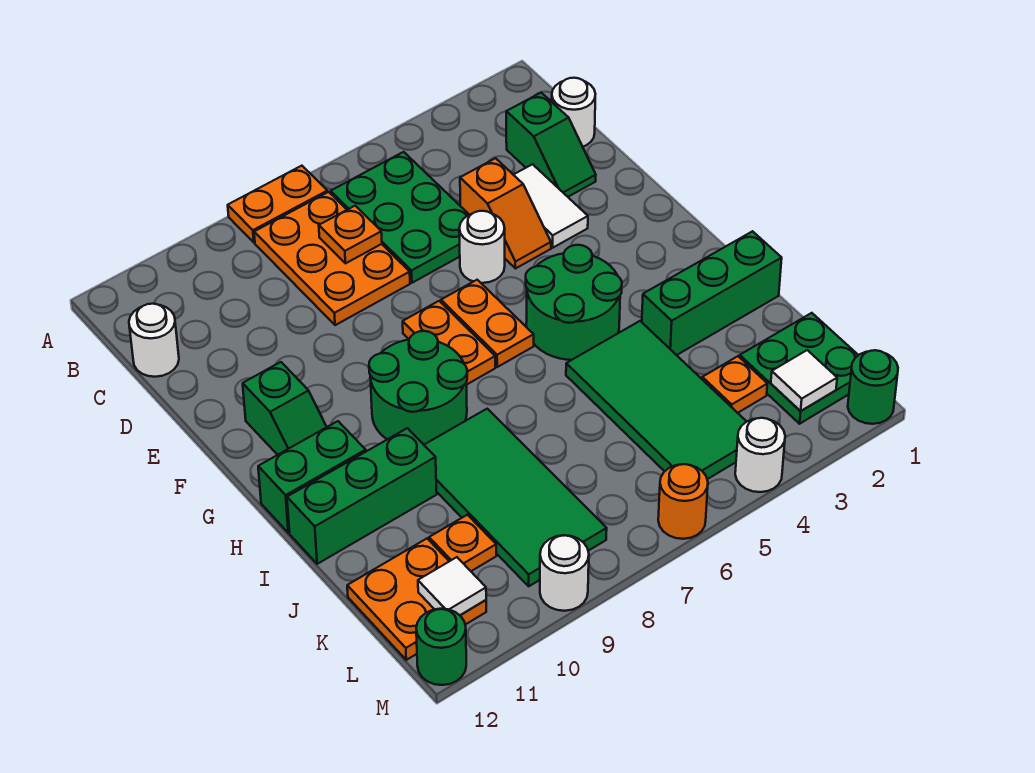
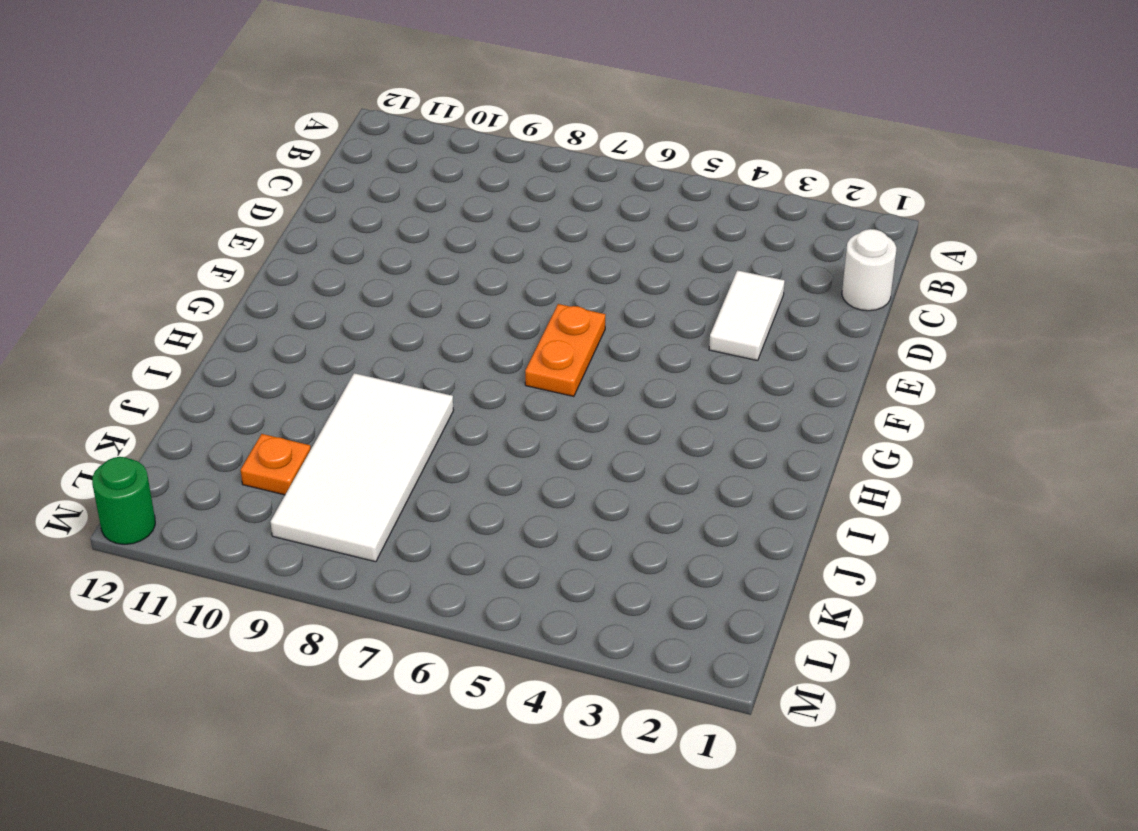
white 2x4 tile [270,373,454,562] -> green 2x4 tile [424,409,607,586]
none -> orange 1x2 plate [228,166,327,242]
none -> green 2x3 plate [331,152,469,283]
none -> orange 2x3 plate [254,192,410,325]
none -> green 1x2 slope [506,93,596,197]

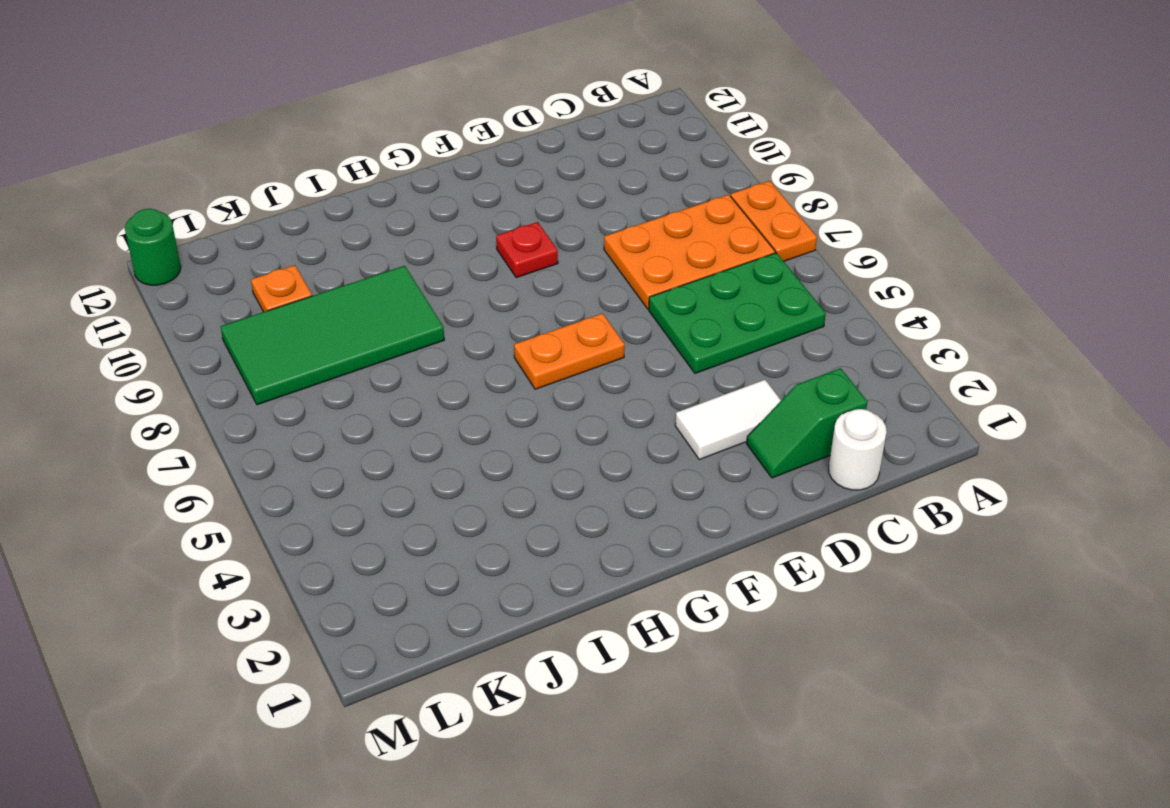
red 1x1 plate [496,222,558,278] -> none
none -> white 1x1 round brick [129,304,179,377]
none -> orange 1x2 slope [460,158,551,269]
none -> white 1x1 round brick [459,211,505,283]
none -> orange 1x2 plate [403,301,495,385]

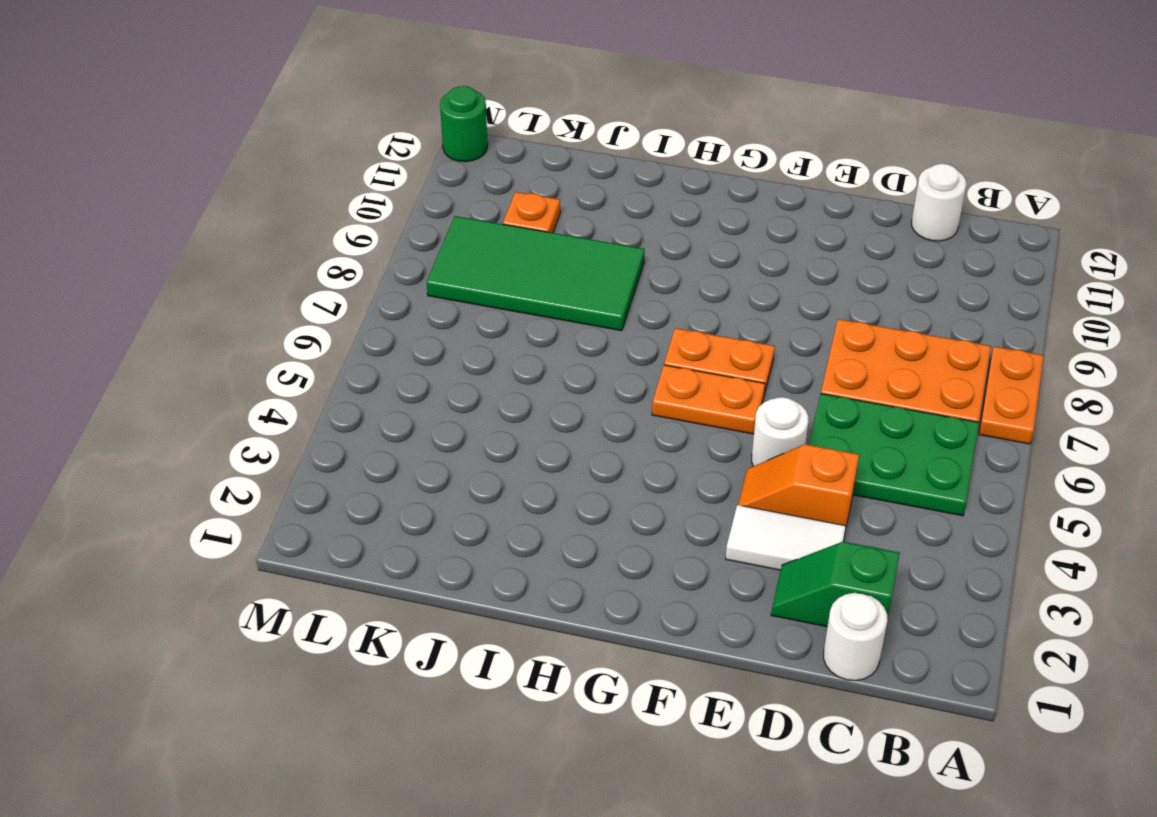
none -> green 1x2 slope [243,362,326,455]
none -> green 2x2 round brick [526,245,622,360]
none -> green 2x2 round brick [369,331,467,444]
none -> green 1x2 brick [258,421,366,533]

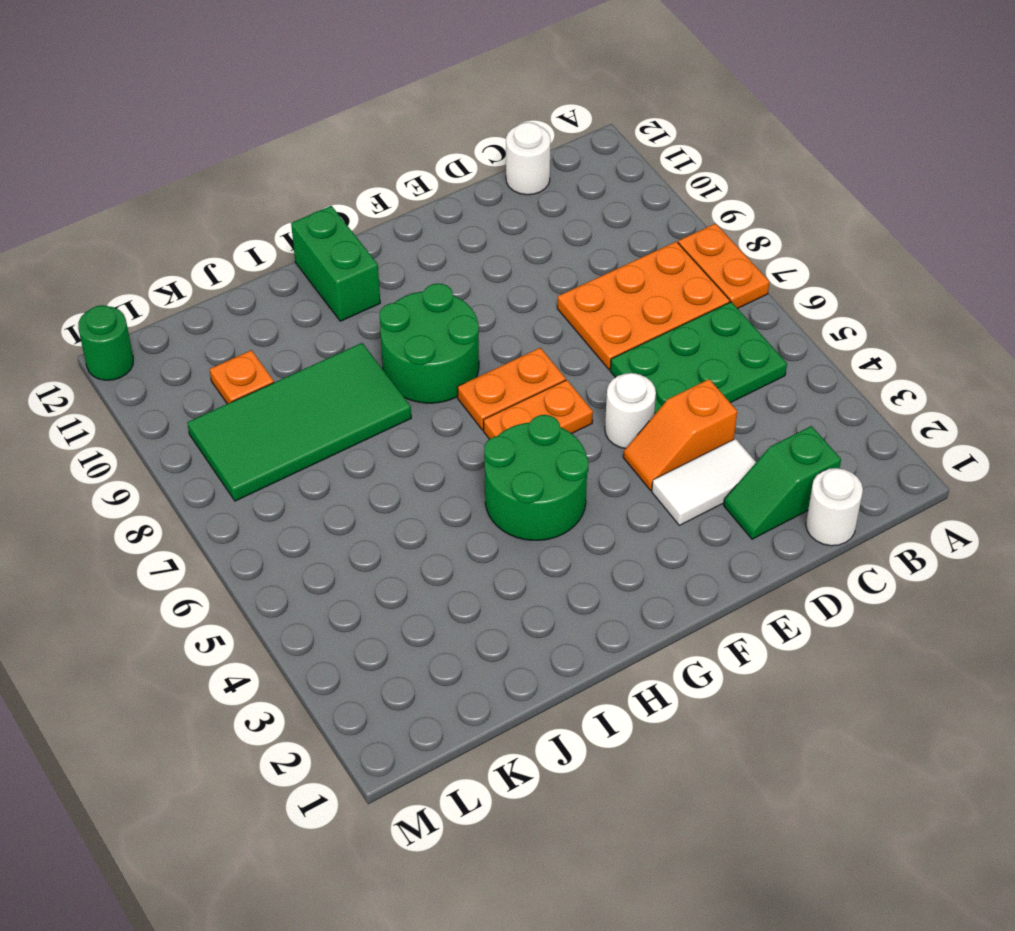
none -> green 1x2 slope [243,362,326,455]
none -> green 1x3 brick [642,231,782,355]
none -> green 2x4 tile [566,321,747,479]
none -> green 1x3 brick [287,428,437,564]

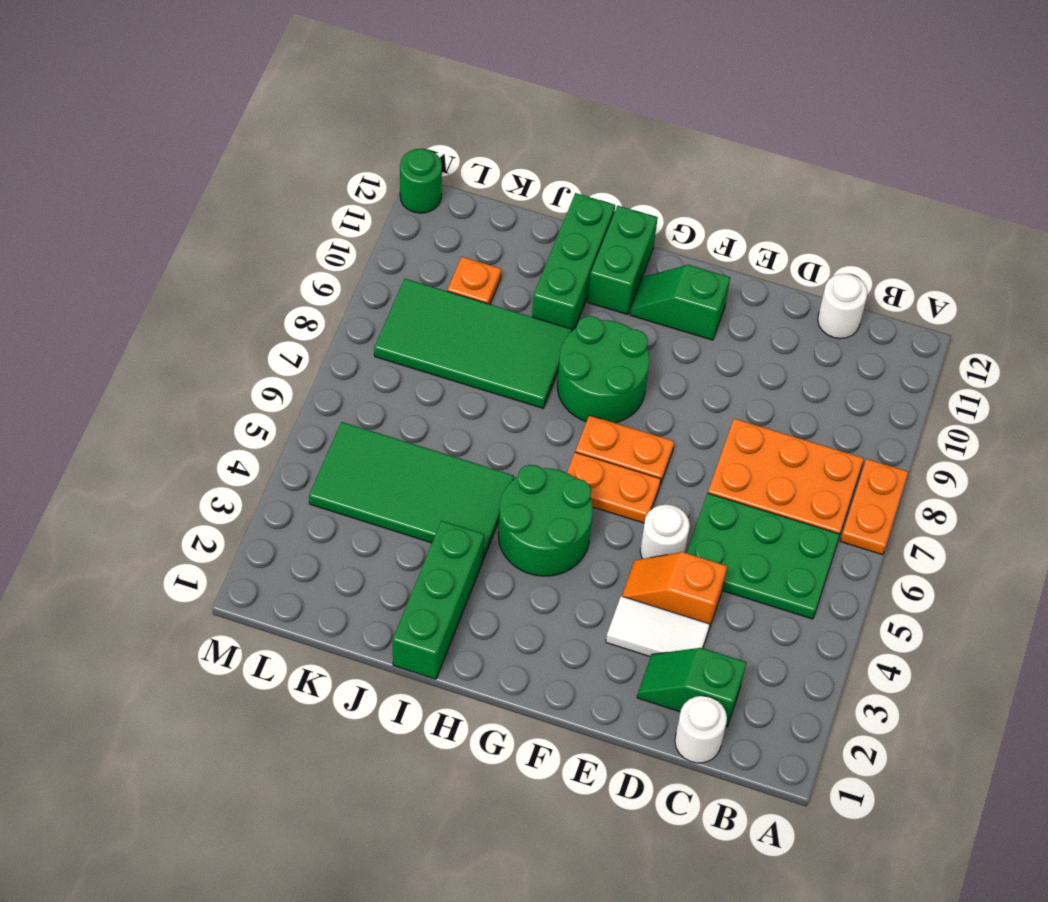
none -> green 2x2 plate [740,313,858,424]
none -> orange 1x1 plate [702,356,767,413]
none -> orange 2x2 plate [347,539,486,660]
none -> green 1x1 round brick [848,350,898,424]

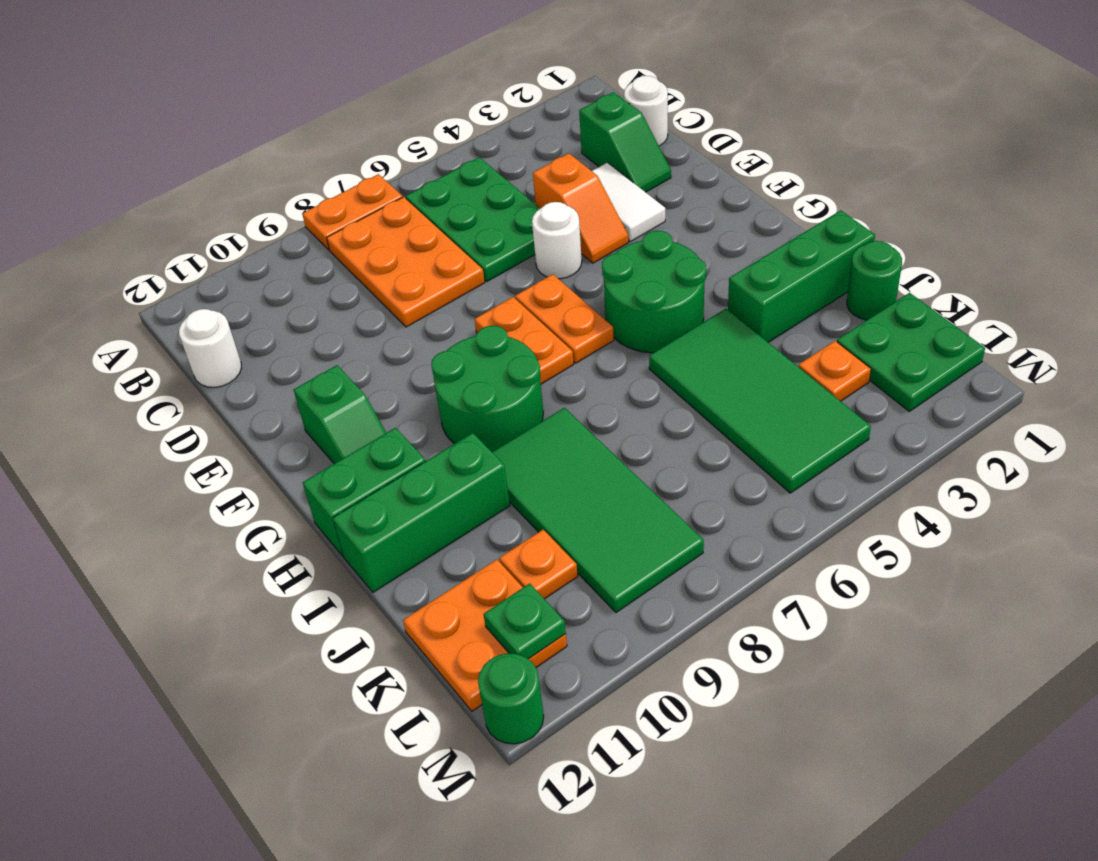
green 1x1 round brick [847,241,902,320] -> green 1x1 round brick moved to [848,350,898,424]
green 1x1 plate [484,583,566,659] -> white 1x1 tile [418,557,486,615]
none -> white 1x1 round brick [735,418,785,492]
none -> orange 1x1 round brick [658,464,708,539]
none -> white 1x1 round brick [540,535,589,611]
none -> orange 1x1 plate [319,206,382,263]

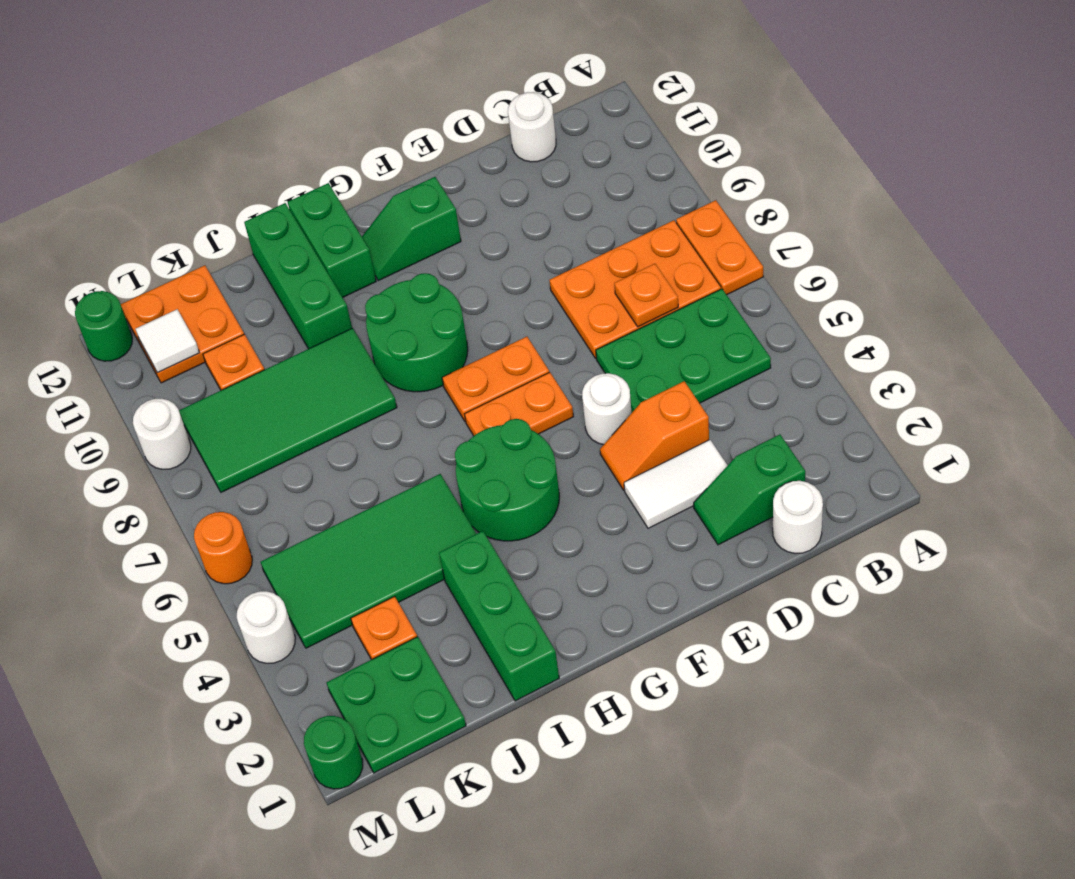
none -> white 1x1 tile [771,350,837,411]

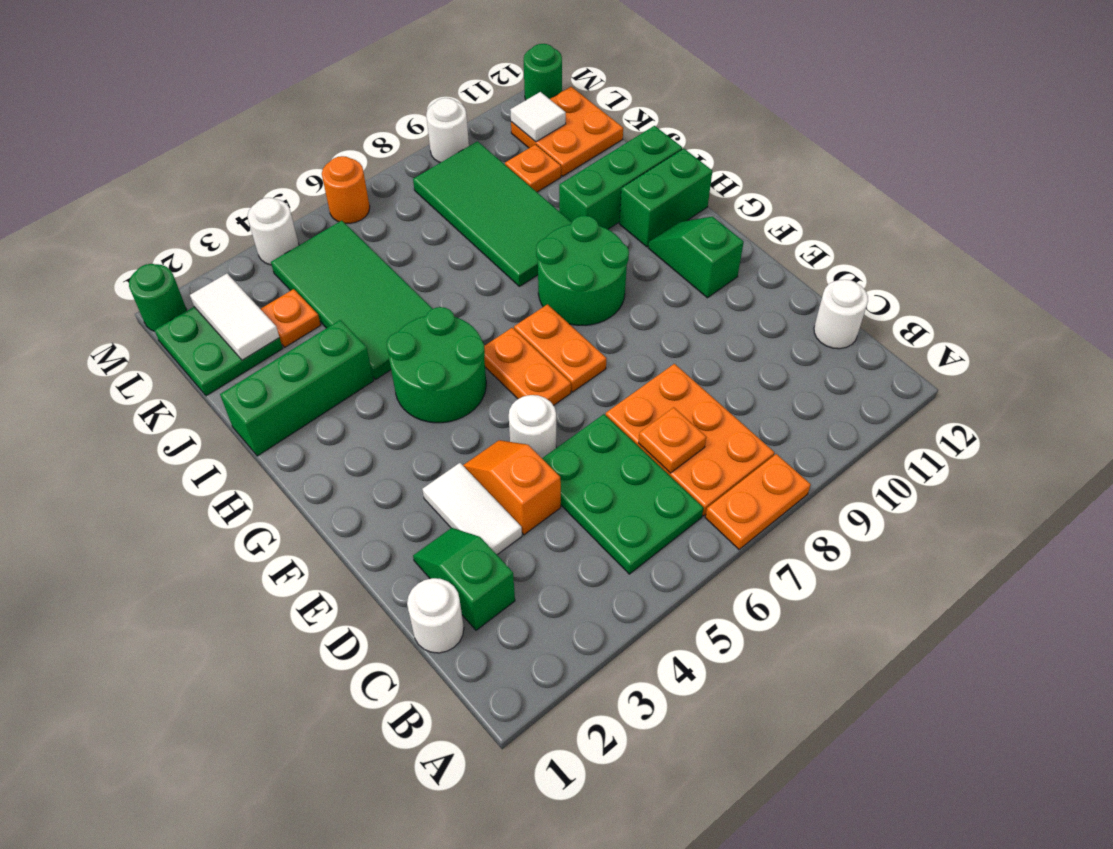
white 1x2 tile [190,274,279,360] -> white 1x1 tile [771,350,837,411]

